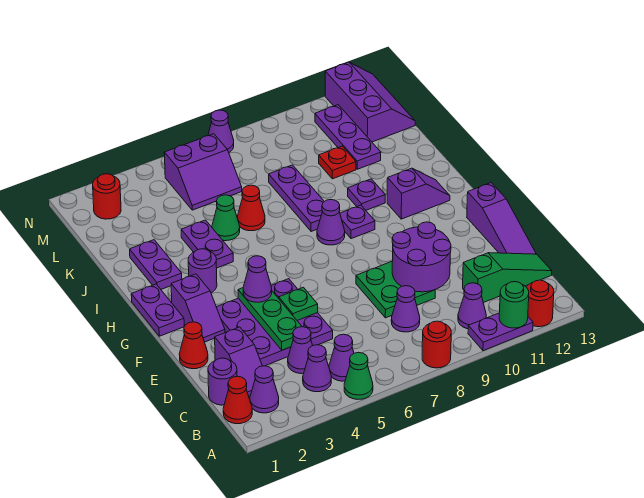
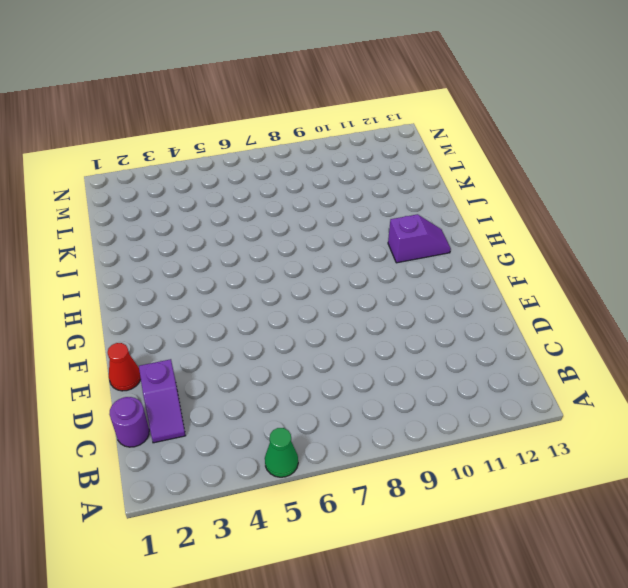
none -> red 1x1 round brick [422,321,451,368]
none -> purple 1x2 plate [468,313,533,351]
none -> red 1x1 round brick [527,280,554,327]
none -> red 1x1 cone [223,376,252,424]

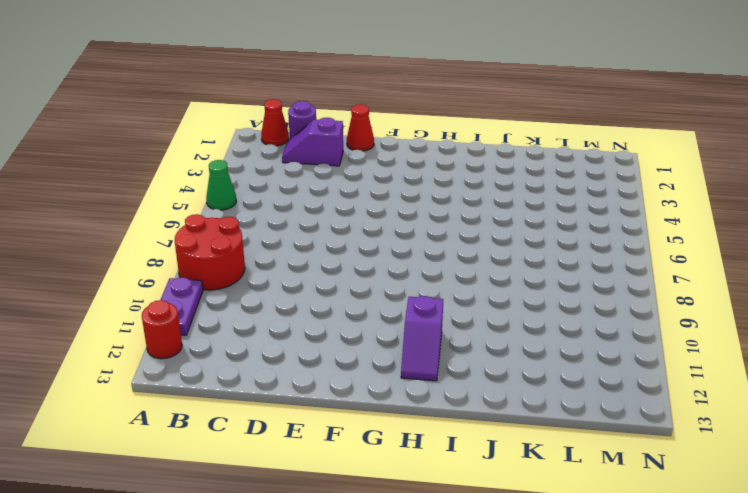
red 2x2 round brick [175,214,245,290] -> red 1x1 round brick [422,321,451,368]
none -> purple 1x1 cone [250,366,279,413]
none -> purple 1x1 cone [303,345,331,392]
none -> purple 1x1 cone [329,334,354,381]
none -> purple 1x1 cone [458,283,486,329]

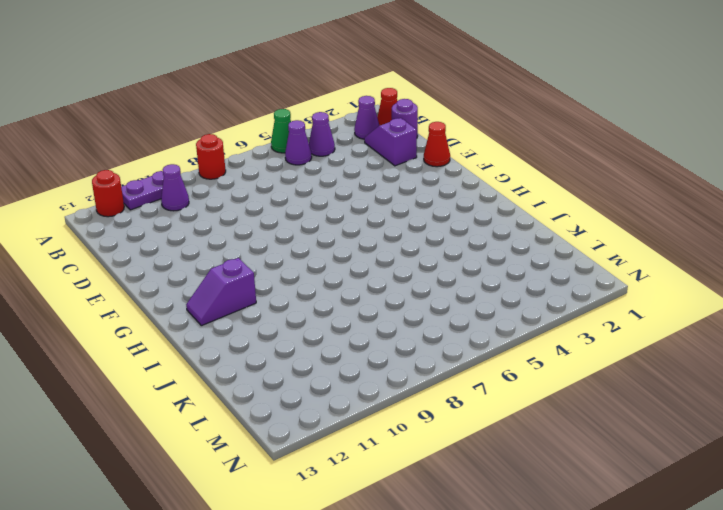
none -> purple 1x1 cone [288,327,313,374]
none -> purple 1x1 cone [391,286,420,332]
none -> green 1x3 slope [463,253,552,303]
none -> purple 3x3 plate [217,279,333,366]

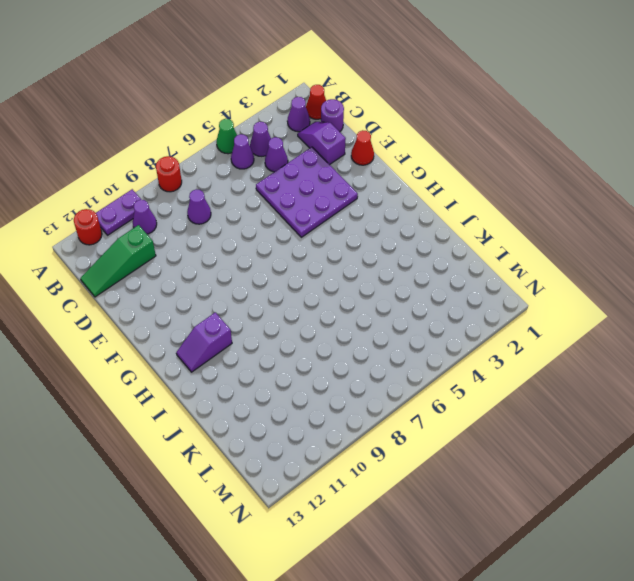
none -> green 2x2 plate [356,261,435,318]
none -> purple 1x3 slope [467,183,536,254]
none -> purple 1x2 slope [171,274,225,342]
none -> purple 1x2 plate [131,284,184,336]

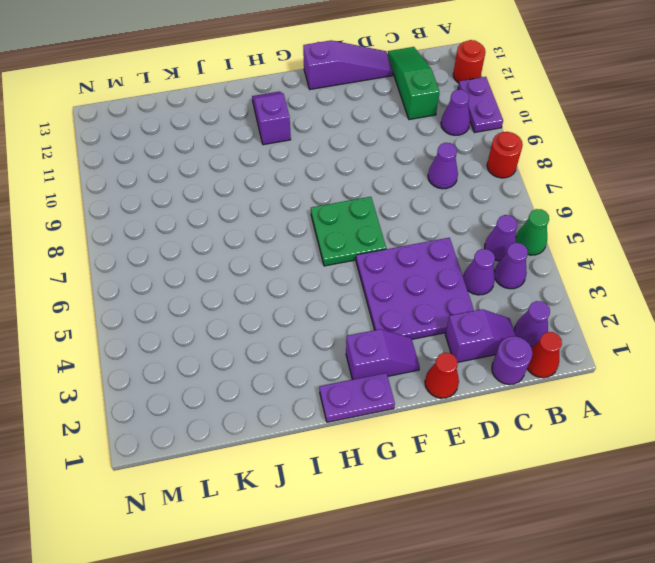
green 2x2 plate [311,197,386,266] -> green 2x2 plate moved to [356,261,435,318]
none -> purple 1x1 round brick [188,249,217,293]
none -> purple 1x1 cone [317,200,345,245]
none -> purple 1x1 plate [340,205,375,239]
none -> purple 1x2 plate [130,240,182,289]

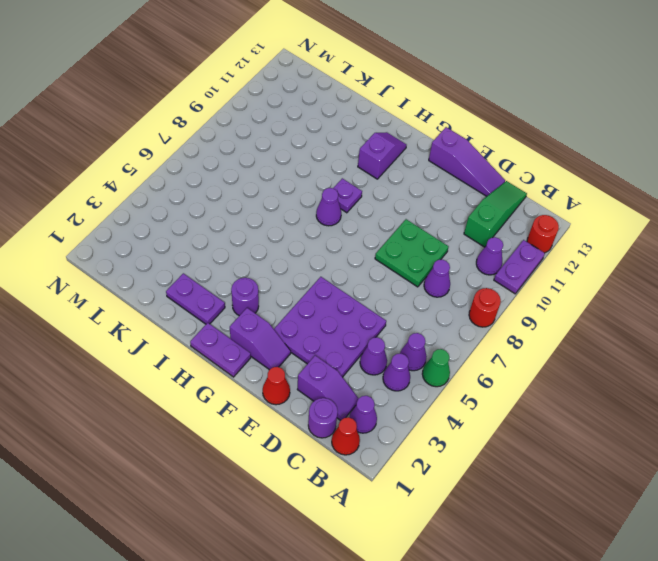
none -> purple 1x2 plate [181,220,233,268]
none -> purple 1x3 plate [269,165,324,232]
none -> purple 1x1 plate [348,179,385,210]
none -> green 1x1 cone [212,195,240,241]

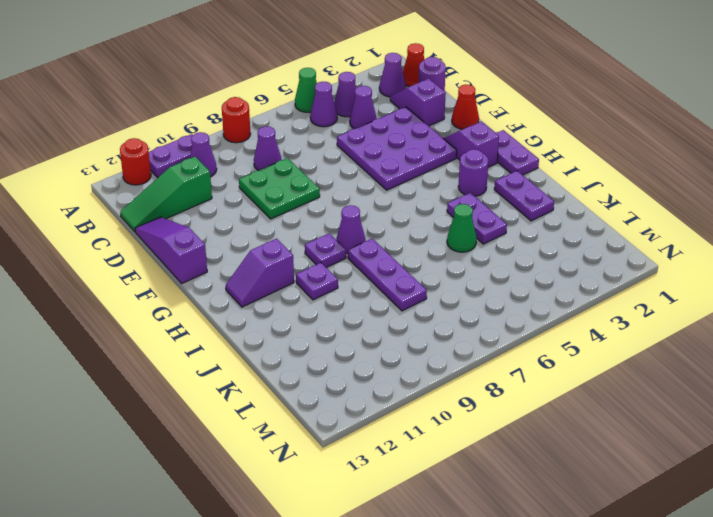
none -> red 1x1 cone [237,185,265,231]
none -> red 1x1 plate [319,146,356,179]
none -> purple 1x3 plate [315,105,381,169]
none -> purple 2x2 slope [164,134,242,210]

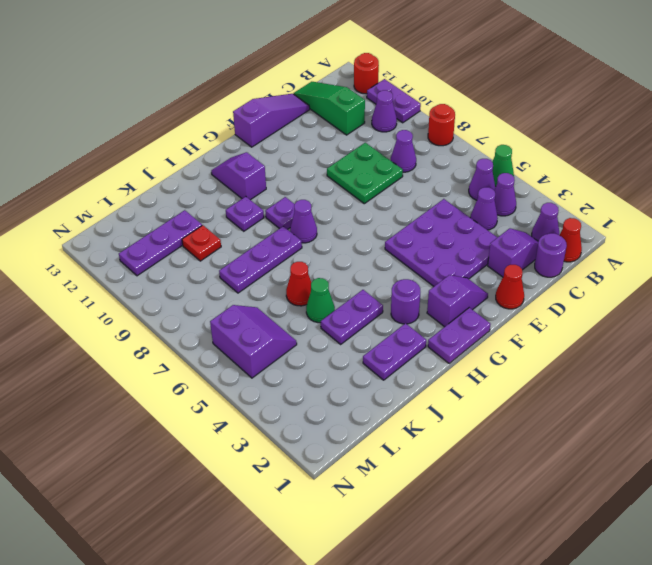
none -> purple 2x3 slope [325,62,415,142]
none -> red 1x1 round brick [93,174,121,219]
none -> purple 1x1 cone [208,110,234,152]
none -> green 1x1 round brick [499,282,529,328]

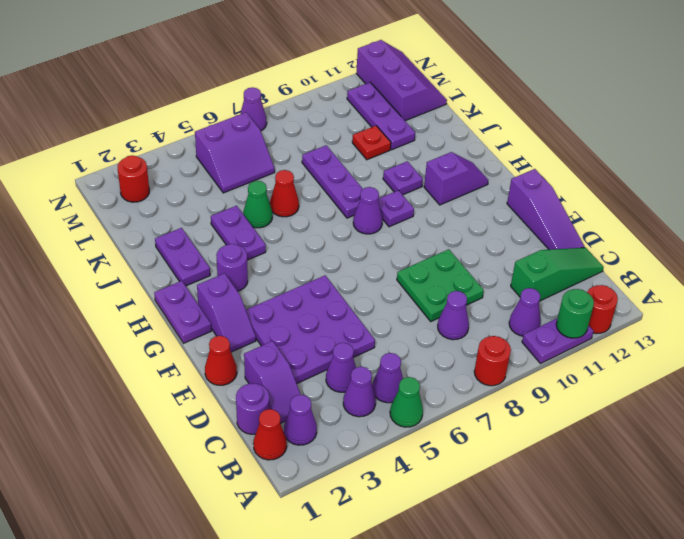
none -> green 1x3 plate [238,288,302,350]
none -> purple 2x2 round brick [392,222,451,292]
none -> green 1x1 plate [279,287,318,320]
none -> purple 1x1 cone [243,256,272,302]

